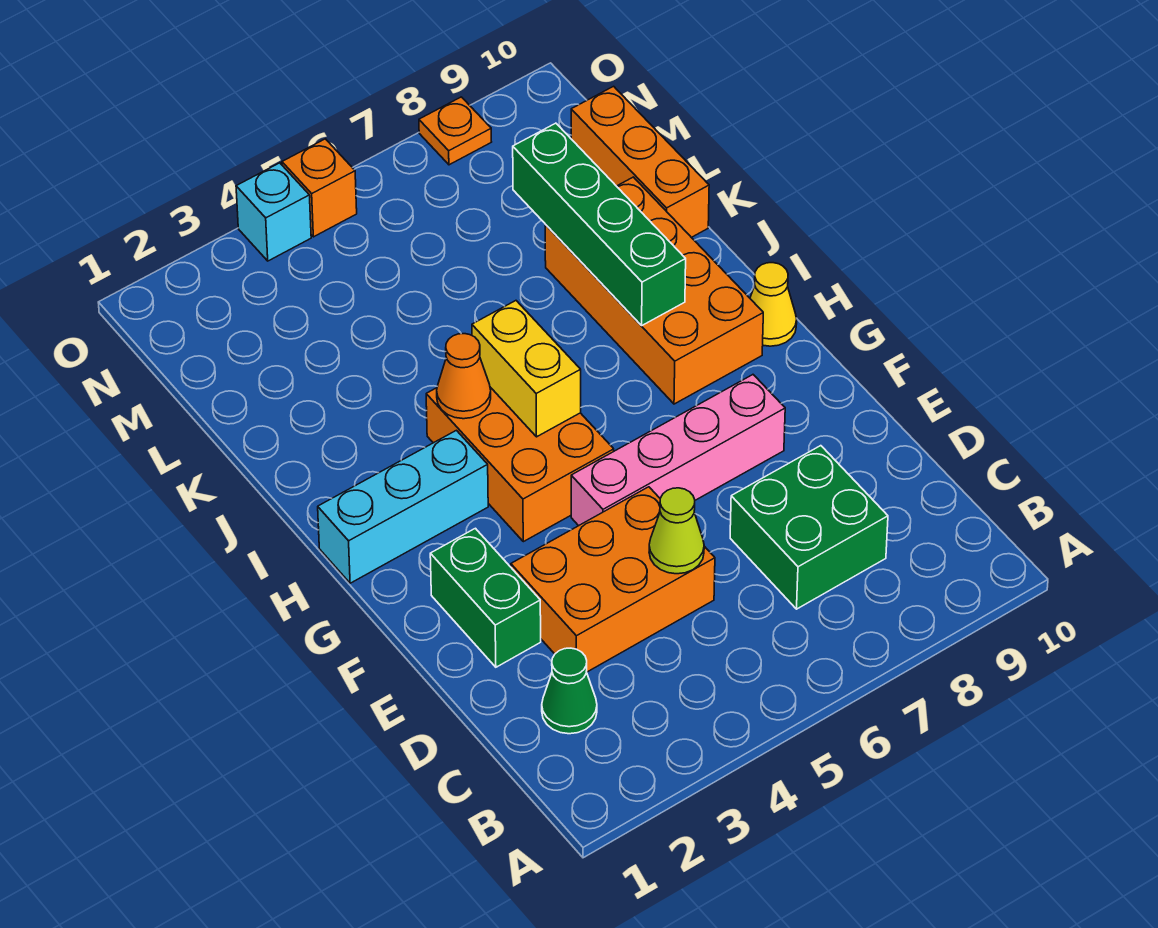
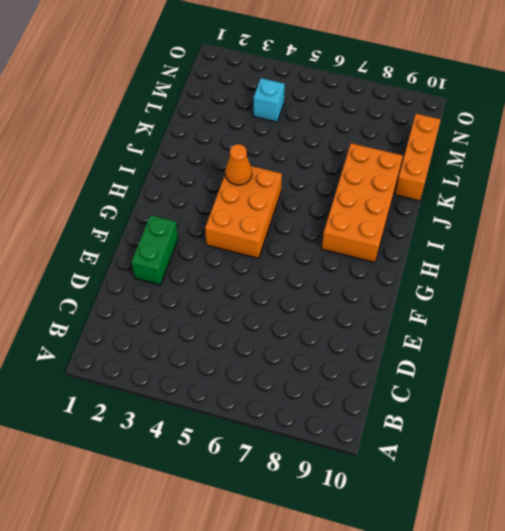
cyan 1x1 brick [254,78,285,122] -> cyan 1x1 brick moved to [236,163,311,261]
none -> green 1x1 cone [542,648,597,734]
none -> green 2x2 brick [730,446,888,609]
none -> orange 2x3 brick [511,487,715,672]

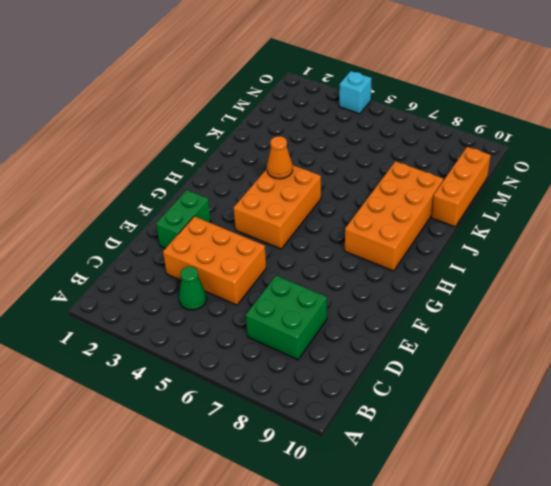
green 1x1 cone [179,266,207,310] -> green 1x1 cone moved to [542,648,597,734]
none -> pink 1x4 brick [571,375,785,526]
none -> cyan 1x3 brick [318,430,488,583]
none -> yellow 1x1 cone [750,263,797,346]

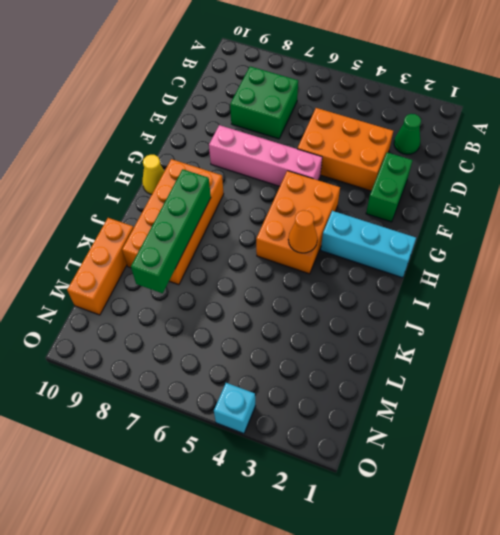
none -> orange 1x1 brick [282,139,357,237]
none -> orange 1x1 plate [419,97,491,165]
none -> lime 1x1 cone [649,488,704,574]

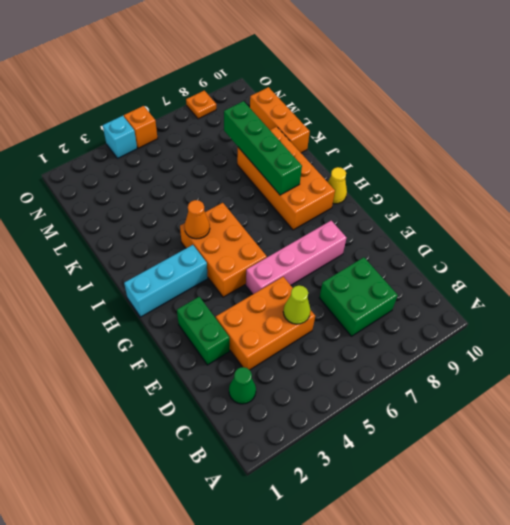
none -> yellow 1x2 brick [472,301,581,437]

